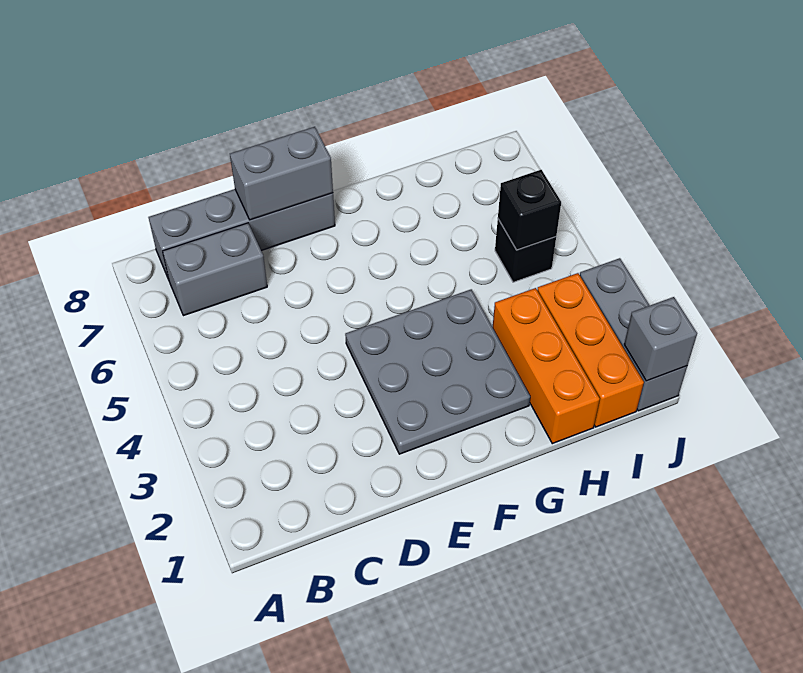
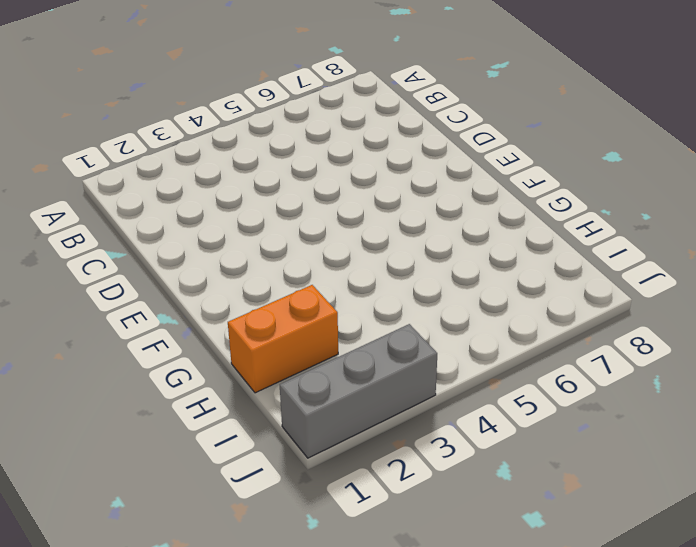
orange 1x2 brick [228,285,338,393] -> orange 1x3 brick [493,288,600,444]
none -> grey 1x2 brick [163,223,267,316]
none -> grey 1x4 brick [148,189,335,280]

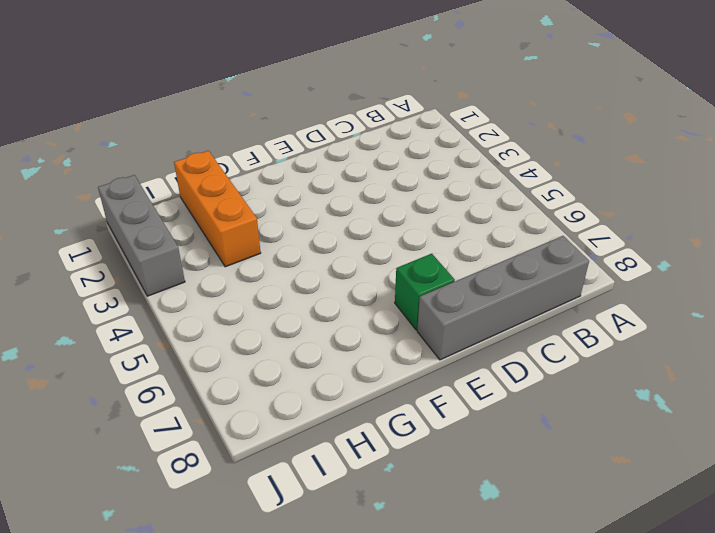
green 1x1 brick [395,254,455,330] -> none
none -> grey 1x2 brick [163,223,267,316]
none -> grey 3x3 plate [345,289,530,454]

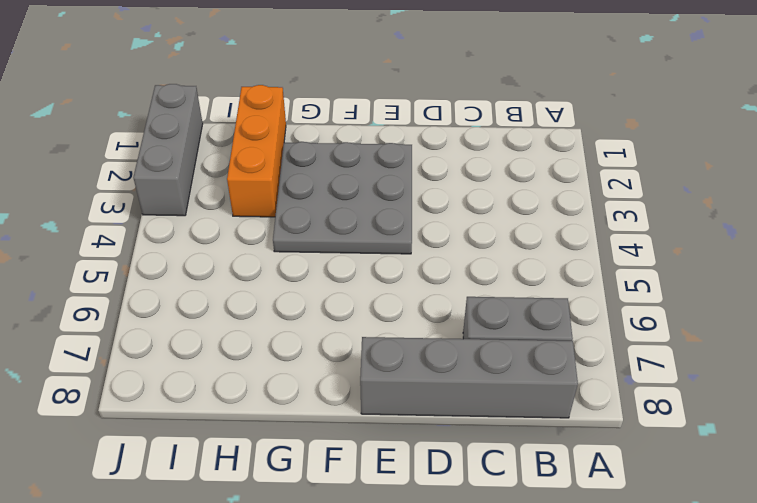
none -> orange 1x3 brick [537,273,644,427]
none -> black 1x1 brick [495,219,556,282]

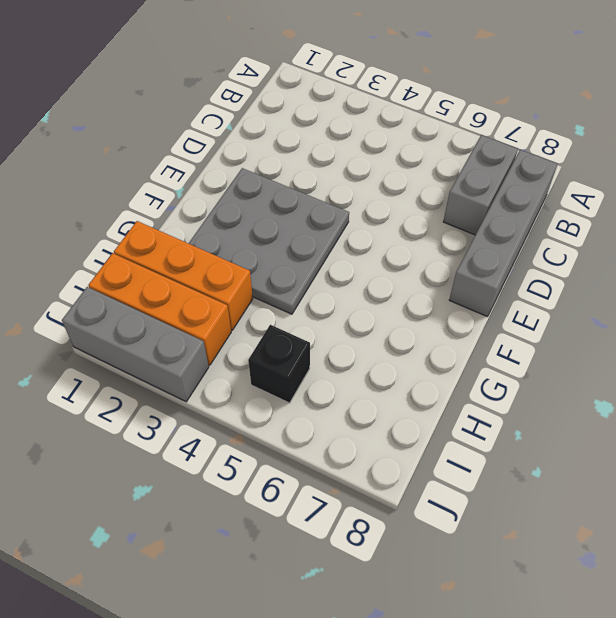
none -> grey 1x2 brick [230,127,333,220]
none -> black 1x1 brick [498,170,561,250]

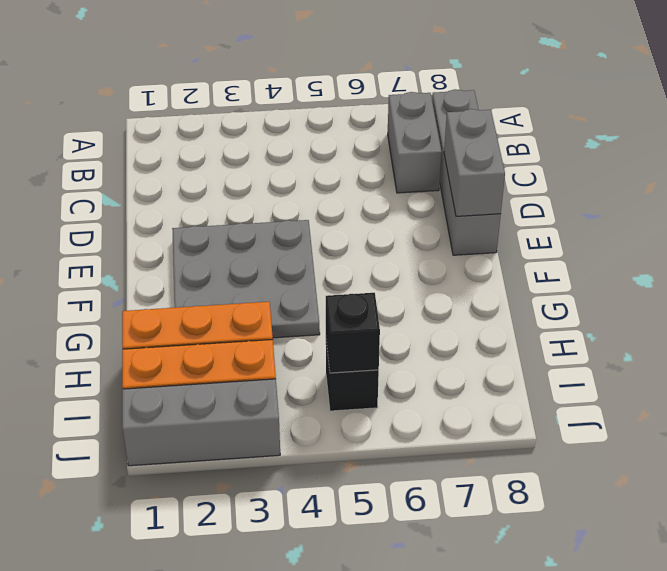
none -> grey 1x1 brick [624,297,697,381]

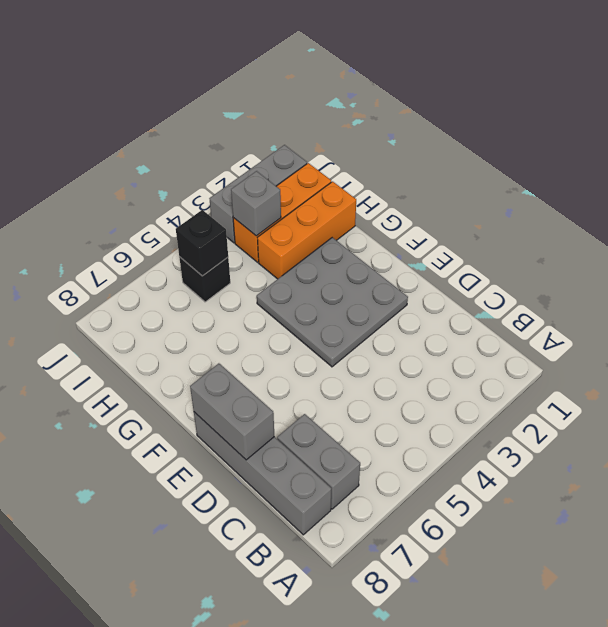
grey 1x1 brick [231,171,281,236] -> grey 1x1 brick moved to [624,297,697,381]

